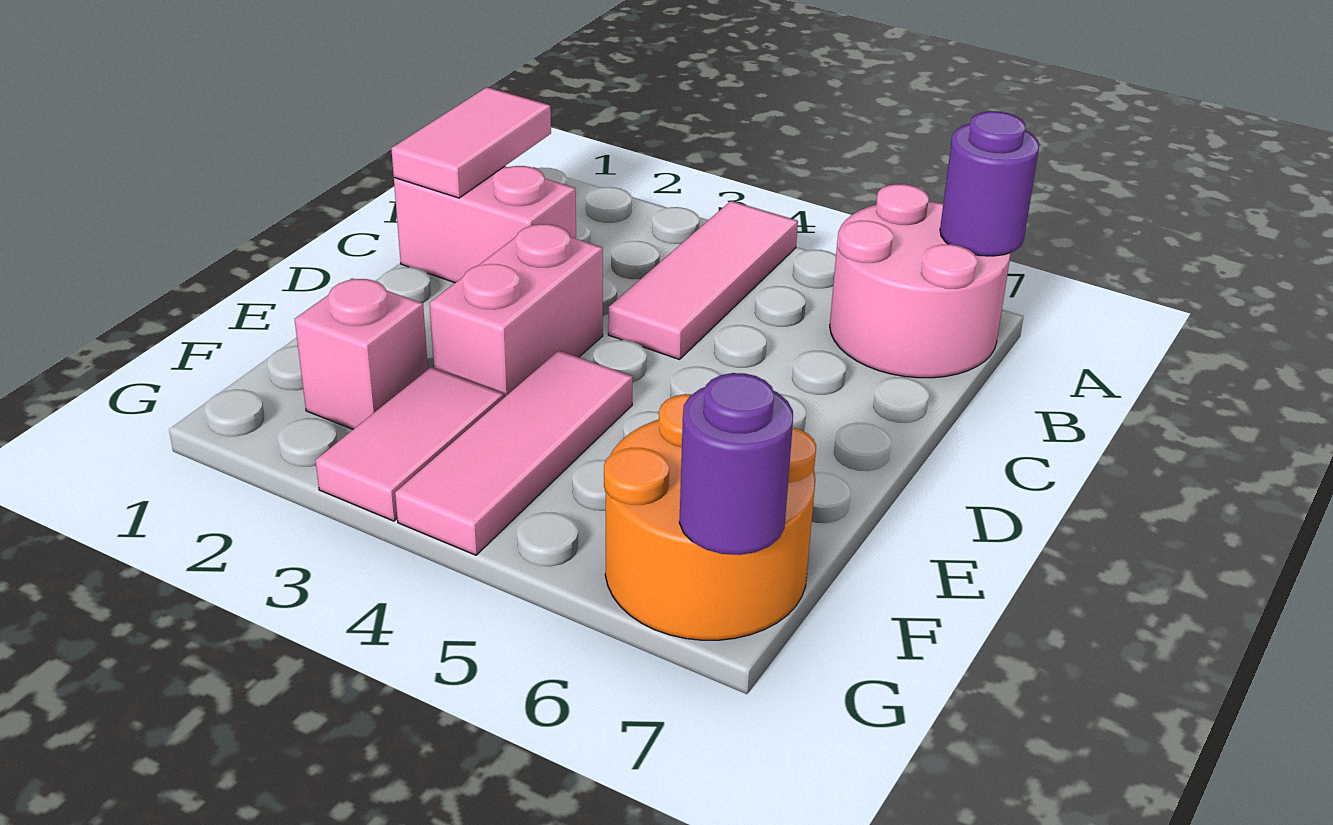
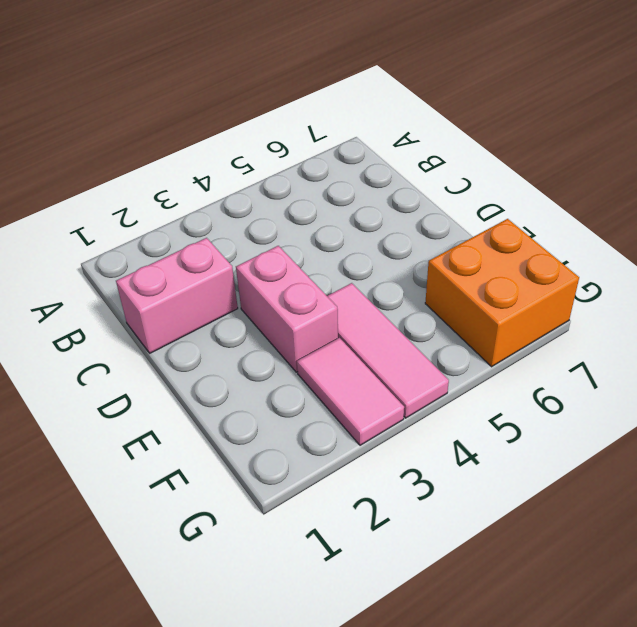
orange 2x2 brick [425,219,579,367] -> orange 2x2 round brick [604,394,816,640]
none -> pink 1x3 tile [608,201,798,359]
none -> pink 2x2 round brick [830,184,1011,378]

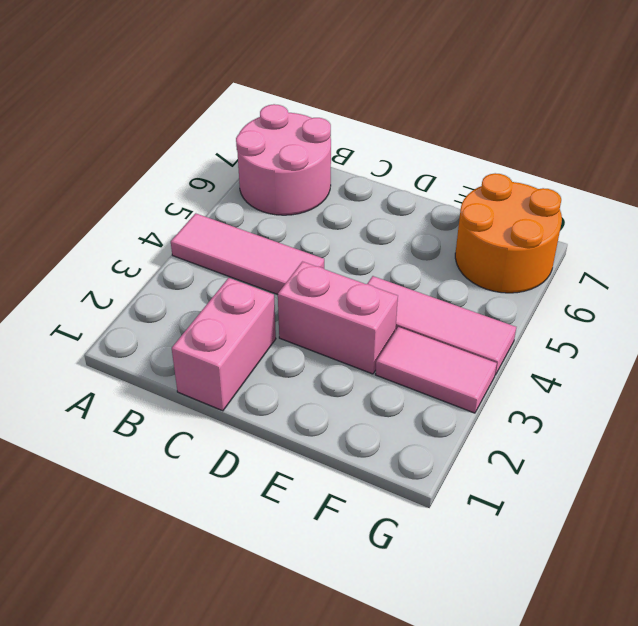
none -> pink 1x1 brick [295,278,428,429]
none -> purple 1x1 round brick [940,111,1039,256]

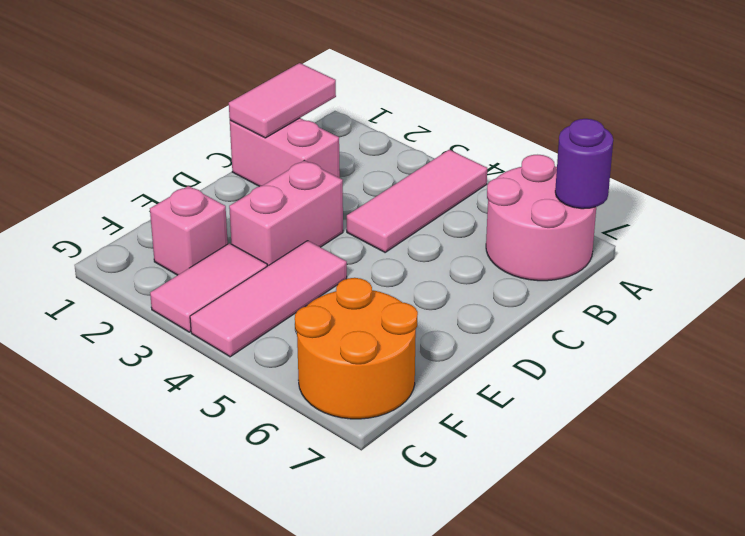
none -> purple 1x1 round brick [679,373,793,555]

